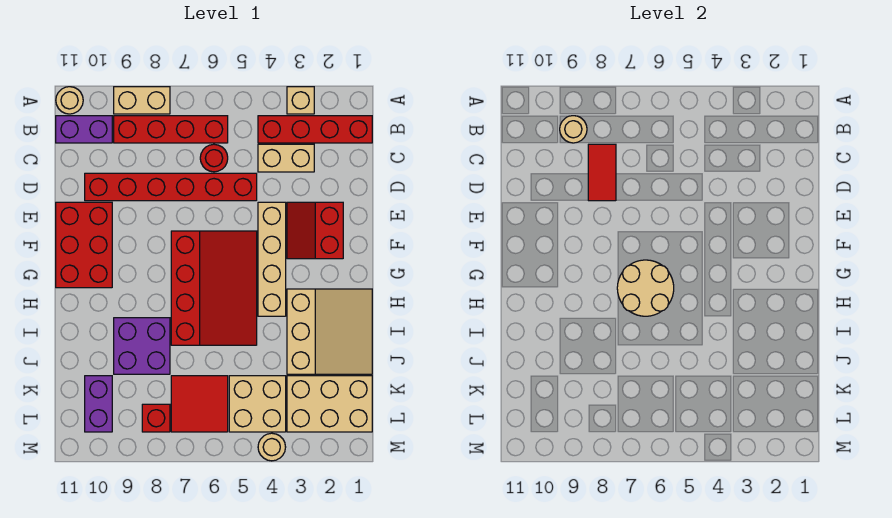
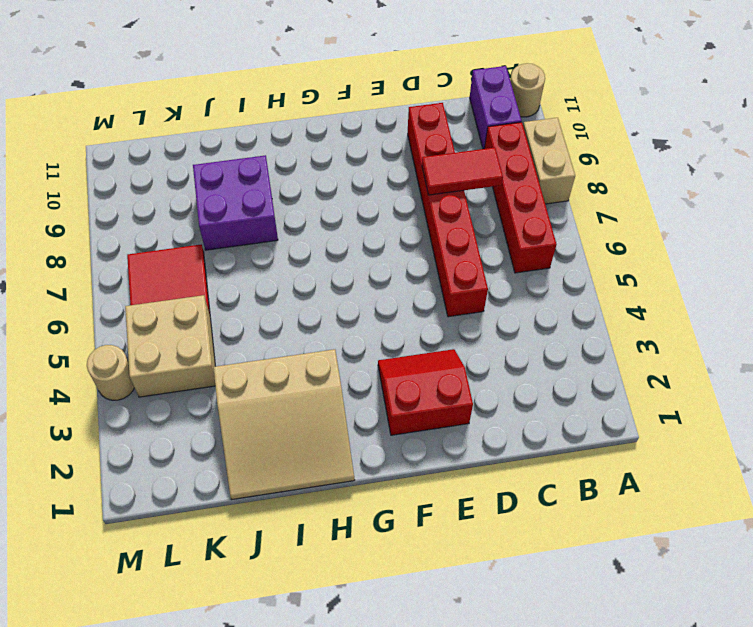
none -> tan 1x1 brick [287,87,314,114]
none -> red 1x4 brick [258,116,372,143]
none -> tan 1x2 brick [258,144,314,172]

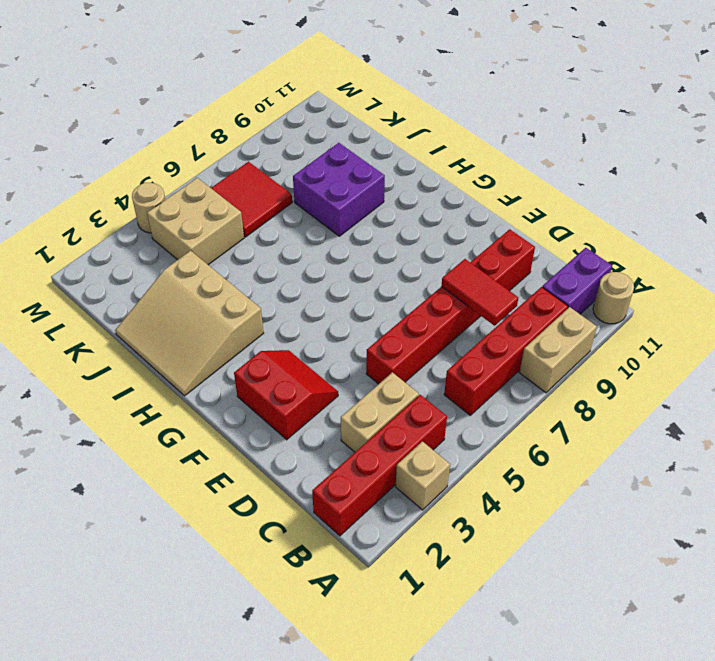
none -> red 1x1 round brick [200,144,228,172]
none -> tan 1x4 brick [258,202,286,316]
none -> red 2x3 brick [56,202,112,288]

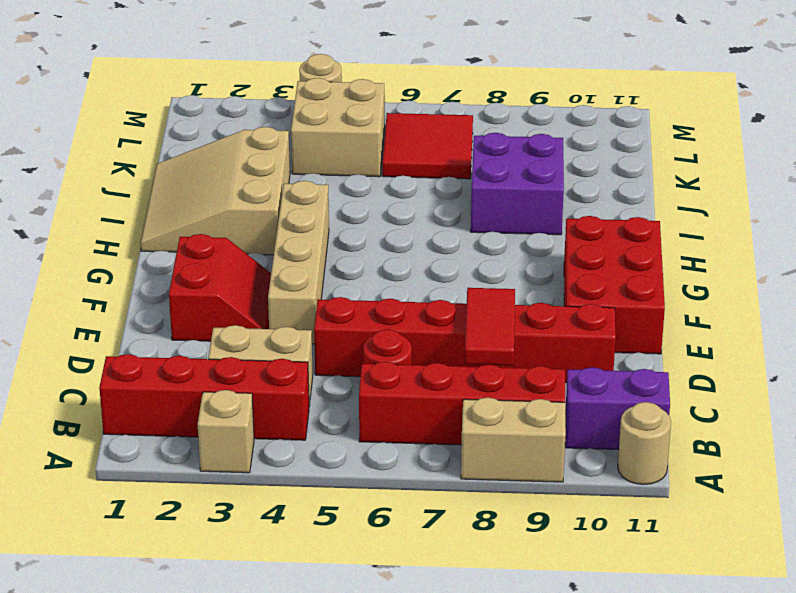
none -> red 3x4 slope [171,231,257,345]
none -> tan 2x3 brick [287,376,372,432]
none -> purple 1x2 brick [85,376,112,432]

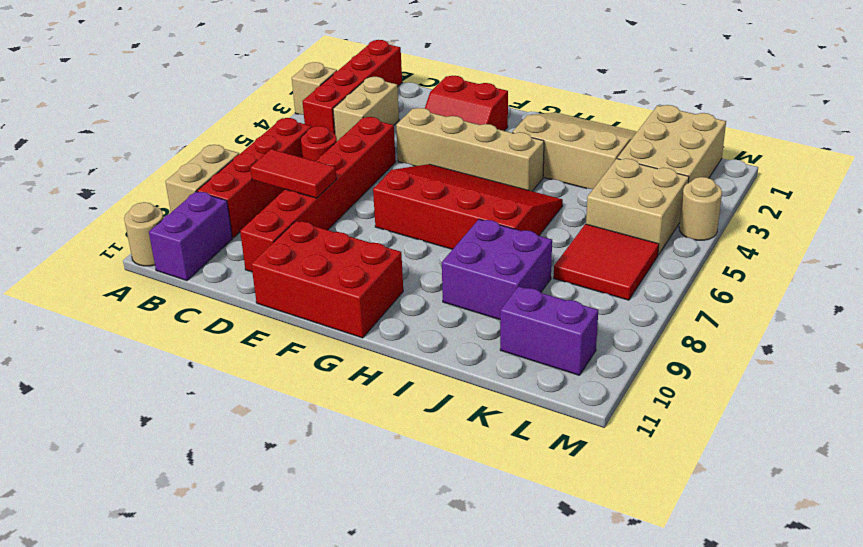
none -> red 1x1 brick [142,404,170,432]
none -> tan 1x1 round brick [560,116,587,143]
none -> tan 2x2 round brick [617,260,674,316]

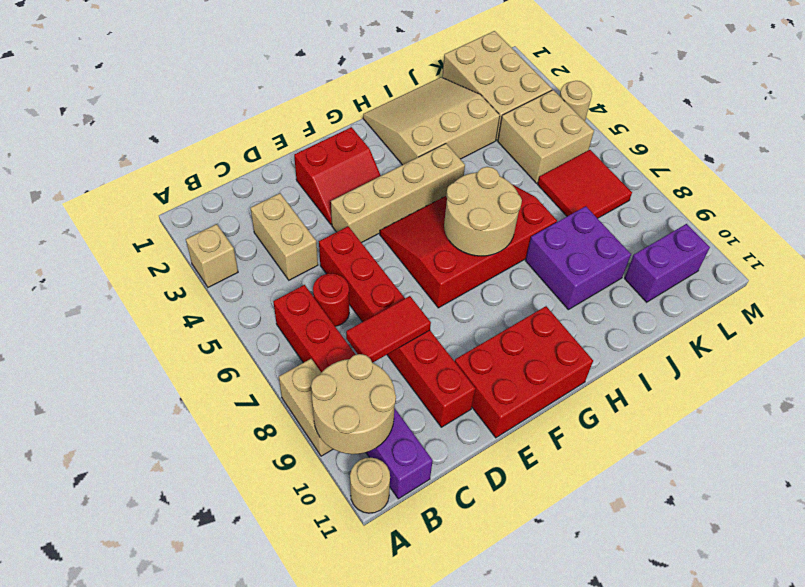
tan 2x2 round brick [311,354,396,454] -> tan 1x1 round brick [560,116,587,143]
none -> red 1x4 brick [258,116,372,143]
none -> red 1x1 brick [142,404,170,432]

